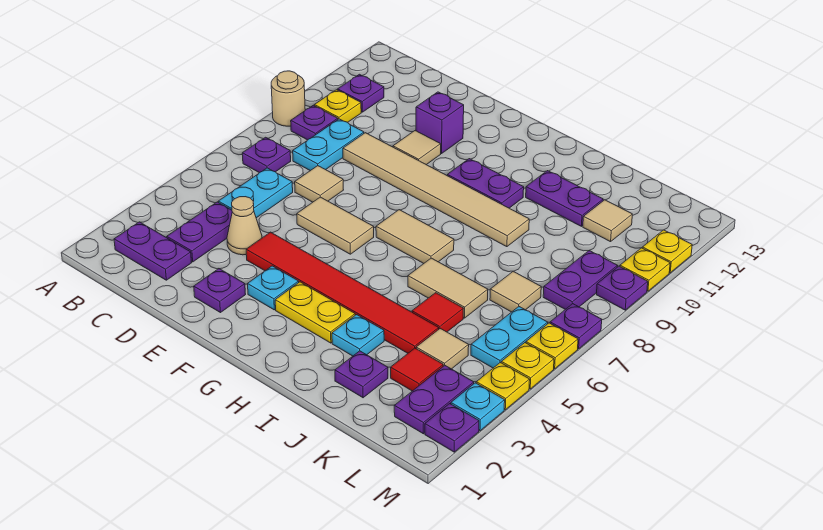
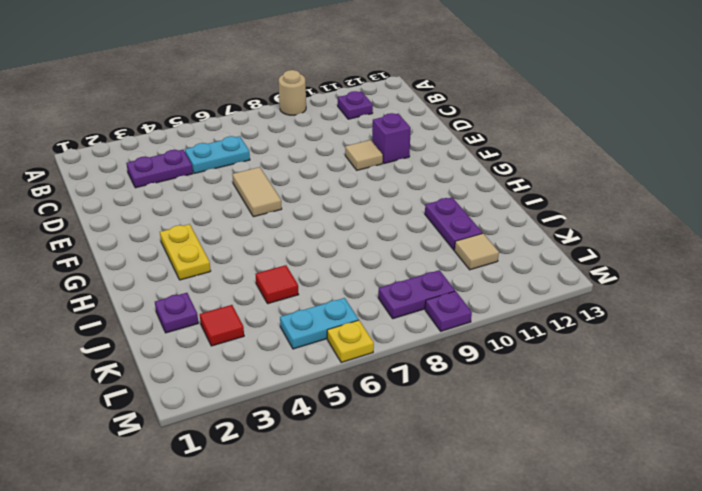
none -> purple 1x2 plate [114,222,192,280]
none -> purple 1x1 plate [242,137,291,173]
none -> purple 1x1 plate [291,105,338,140]
none -> yellow 1x1 plate [314,90,361,122]

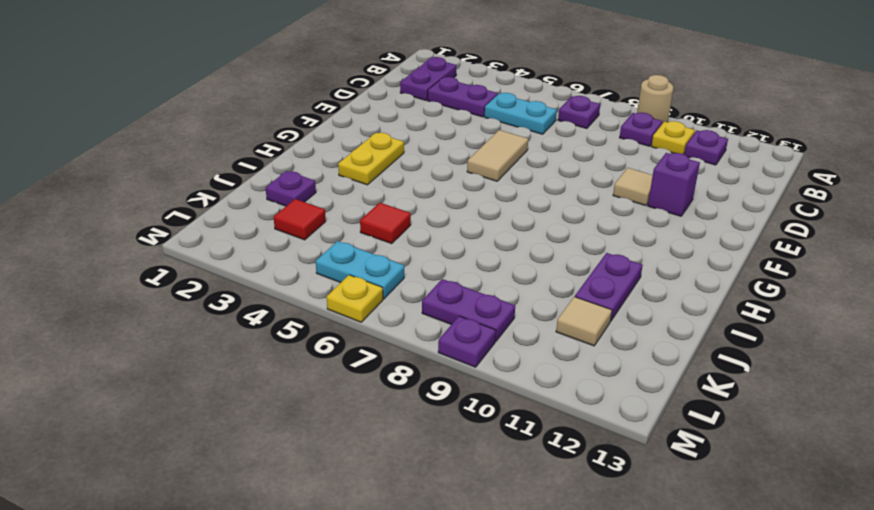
none -> cyan 1x2 plate [293,119,364,171]
none -> tan 1x1 cone [227,197,262,255]
none -> tan 1x1 tile [295,166,343,202]
none -> tan 1x6 tile [343,133,529,247]

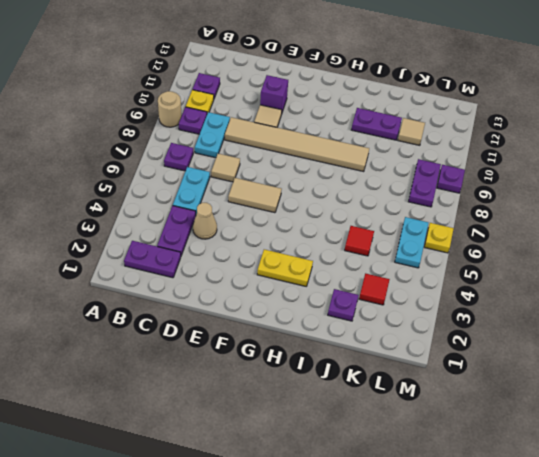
none -> purple 1x1 plate [194,269,246,313]
none -> red 1x6 tile [246,232,439,353]
none -> cyan 1x1 plate [248,266,299,310]
none -> tan 1x2 tile [376,210,454,263]

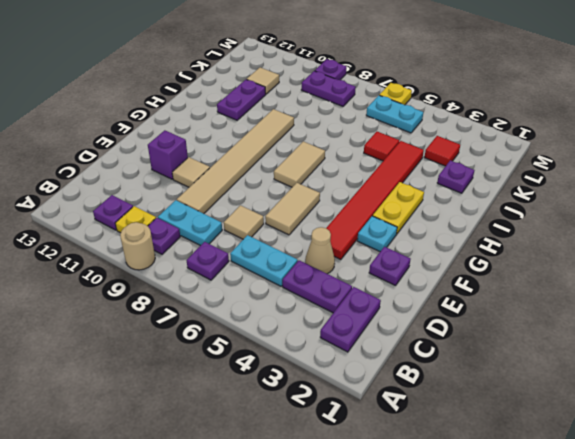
none -> purple 1x2 plate [447,159,524,208]
none -> cyan 1x1 plate [332,315,384,356]
none -> tan 1x2 tile [408,258,488,318]
none -> tan 1x1 tile [416,329,469,369]

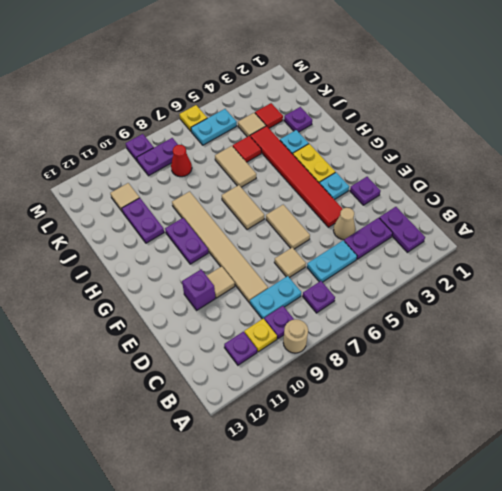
red 1x1 cone [171,145,192,177] -> none
none -> tan 1x1 tile [490,271,541,312]
none -> purple 1x2 plate [394,366,474,434]
none -> purple 1x1 plate [425,404,479,452]
none -> cyan 1x1 plate [451,383,505,431]

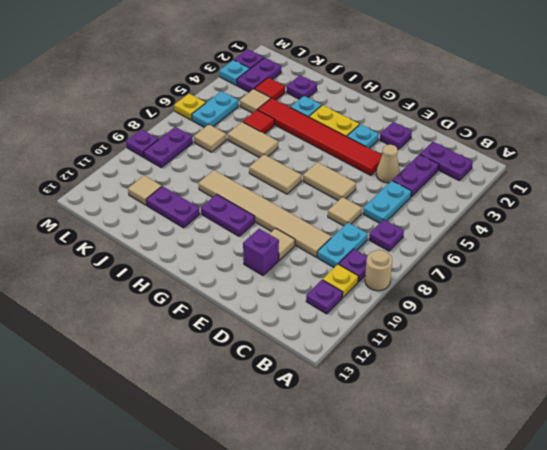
none -> yellow 1x1 plate [476,363,530,410]
none -> yellow 1x1 plate [501,343,554,389]
none -> purple 1x1 plate [550,304,602,349]
none -> yellow 1x1 plate [620,248,670,291]

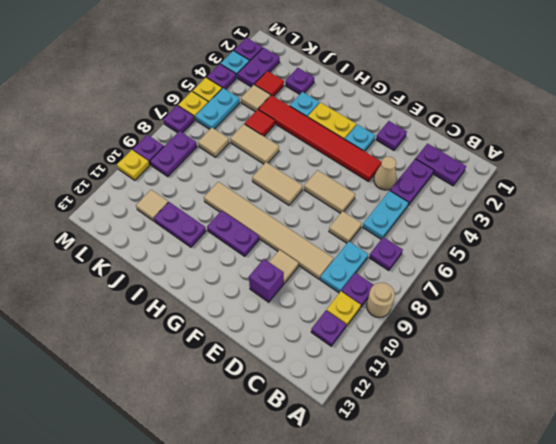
purple 1x1 plate [207,64,236,89] -> yellow 1x1 plate [476,363,530,410]
none -> yellow 1x1 plate [642,230,692,273]

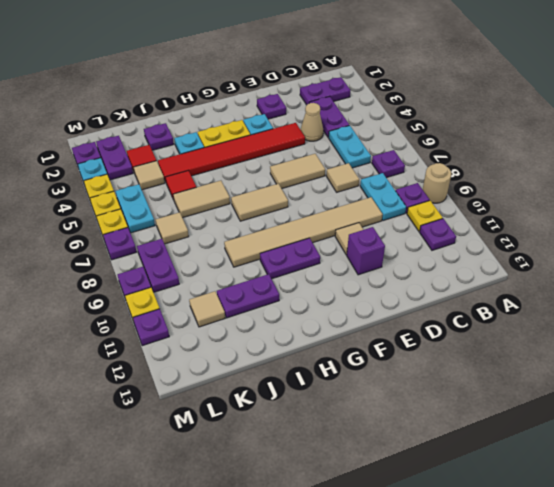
purple 1x1 plate [133,309,169,346] -> yellow 1x1 plate [642,230,692,273]

